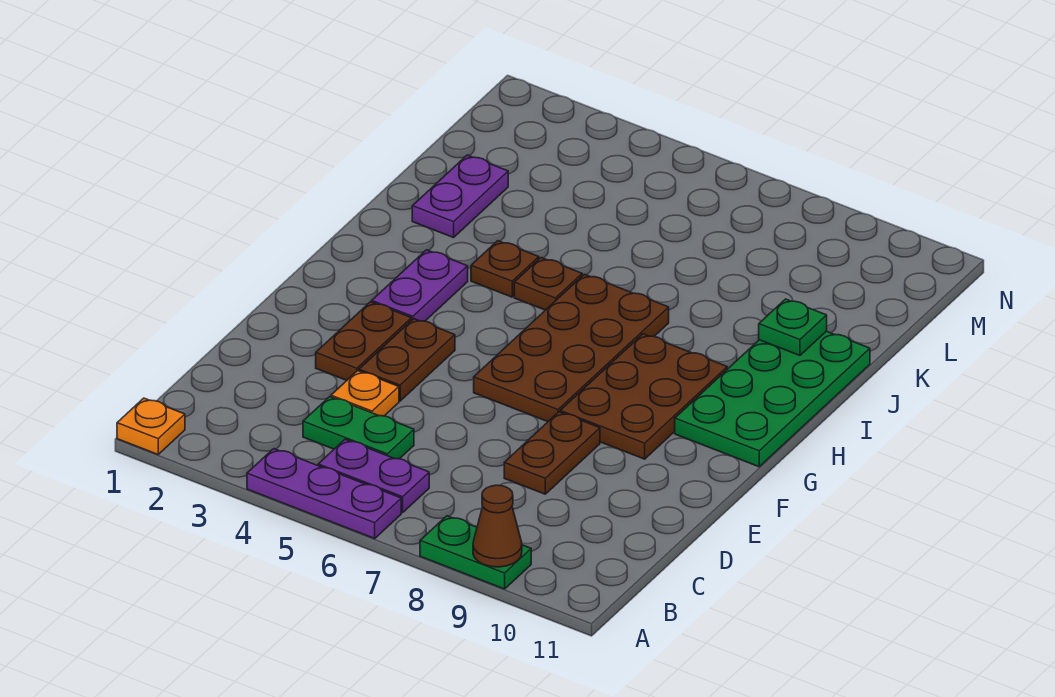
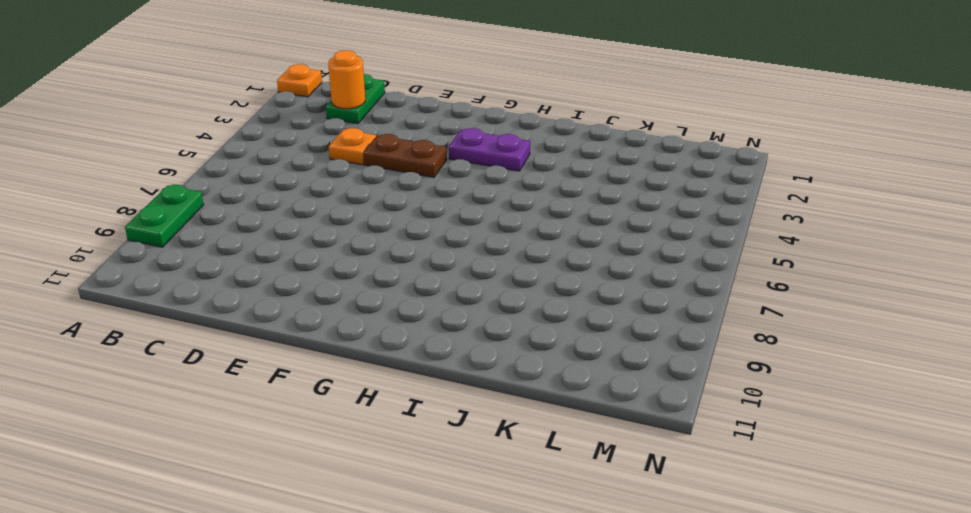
green 1x2 plate [326,74,385,124] -> green 1x2 plate moved to [303,397,414,459]
orange 1x1 round brick [328,50,365,109] -> none
none -> purple 1x3 plate [247,449,401,539]
none -> purple 1x2 plate [318,439,429,513]
none -> brown 1x2 plate [504,412,600,494]

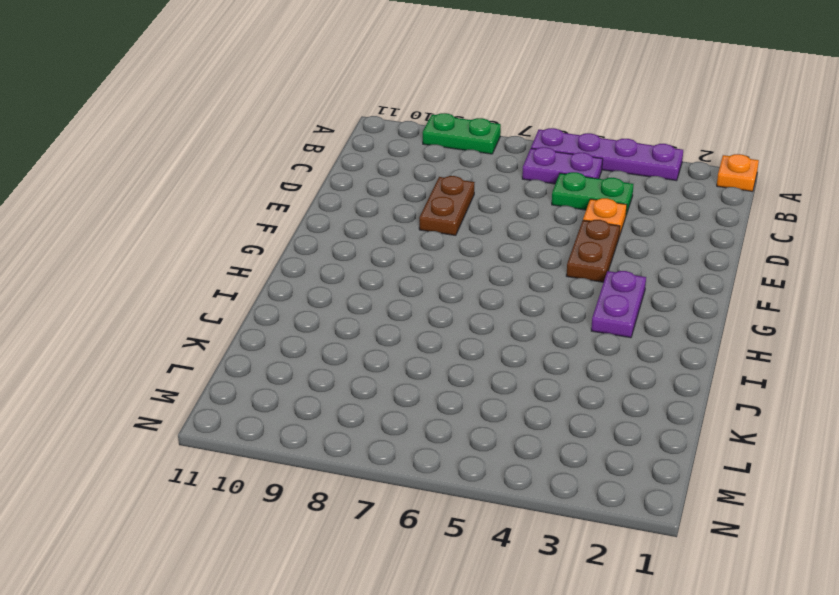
purple 1x4 plate [531,128,683,181] -> purple 1x3 plate [247,449,401,539]
none -> brown 1x2 plate [316,302,412,380]
none -> brown 2x4 plate [474,274,669,422]
none -> brown 2x3 plate [560,334,727,459]

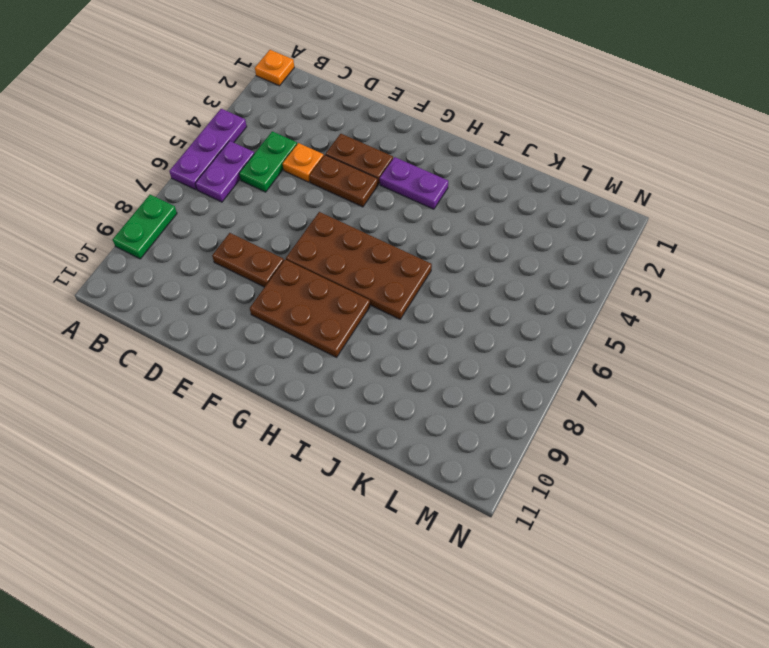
none -> green 2x4 plate [675,331,870,467]
none -> brown 1x1 plate [471,241,539,297]
none -> brown 1x1 plate [514,258,582,310]

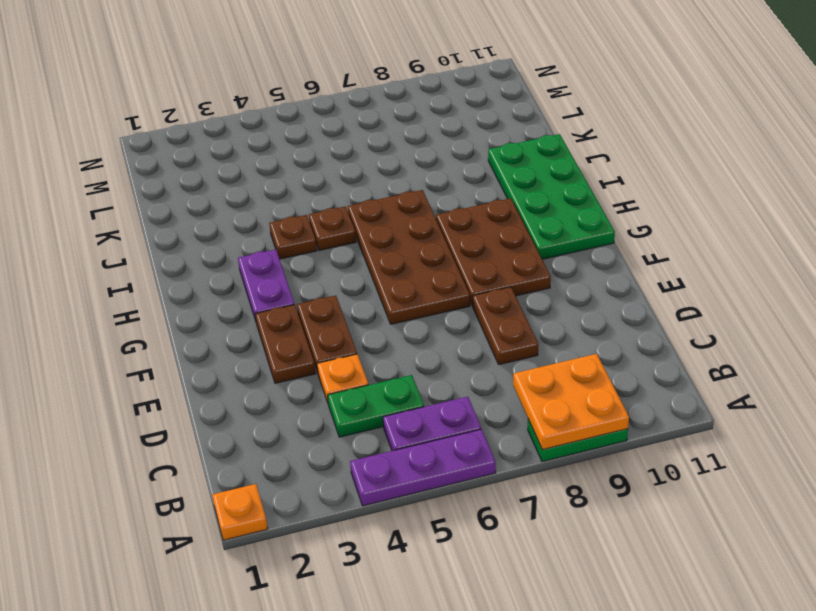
orange 2x2 plate [513,354,629,450] -> brown 1x1 cone [473,485,522,567]
none -> purple 1x2 plate [412,155,508,238]
none -> green 1x1 plate [759,299,827,355]

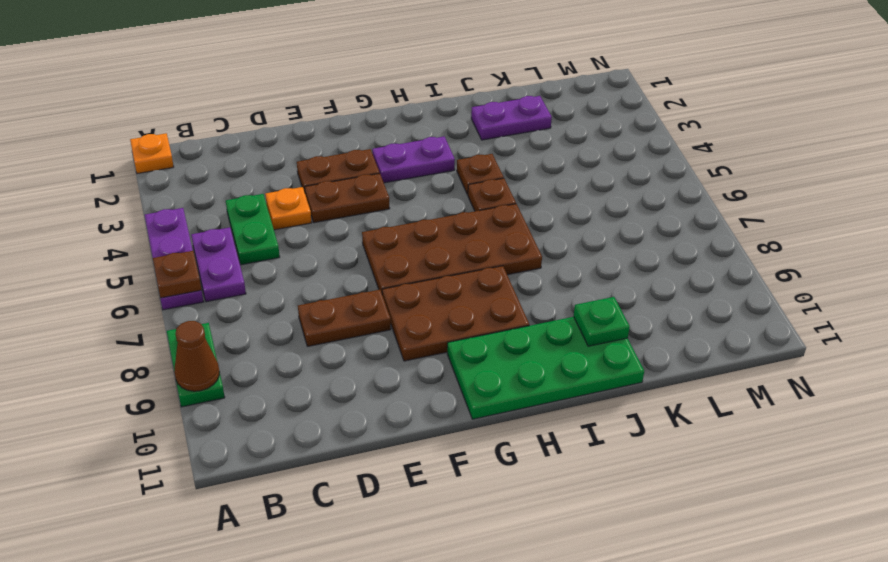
brown 1x1 plate [153,251,201,298] -> none

